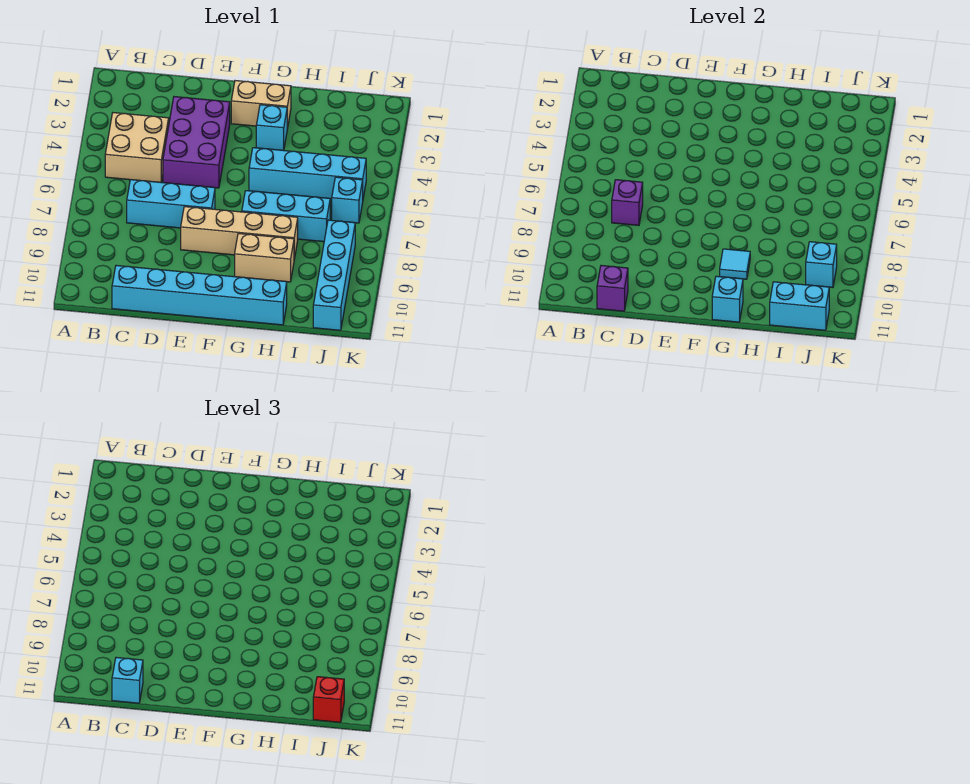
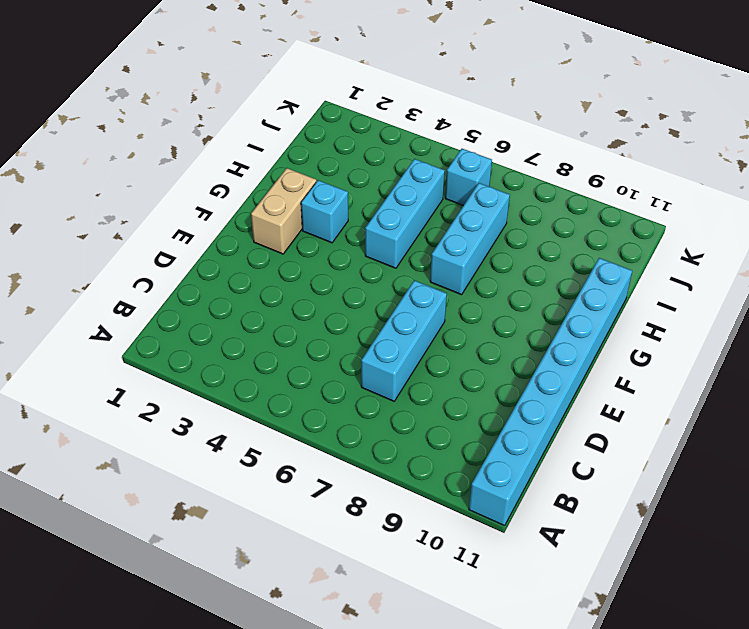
cyan 1x8 brick [469,258,632,526] -> cyan 1x6 brick [112,265,287,325]
cyan 1x3 brick [365,159,445,268] -> cyan 1x4 brick [249,148,366,199]
none -> tan 2x2 brick [105,113,169,182]
none -> purple 2x3 brick [163,97,230,188]
none -> tan 1x4 brick [181,207,298,259]

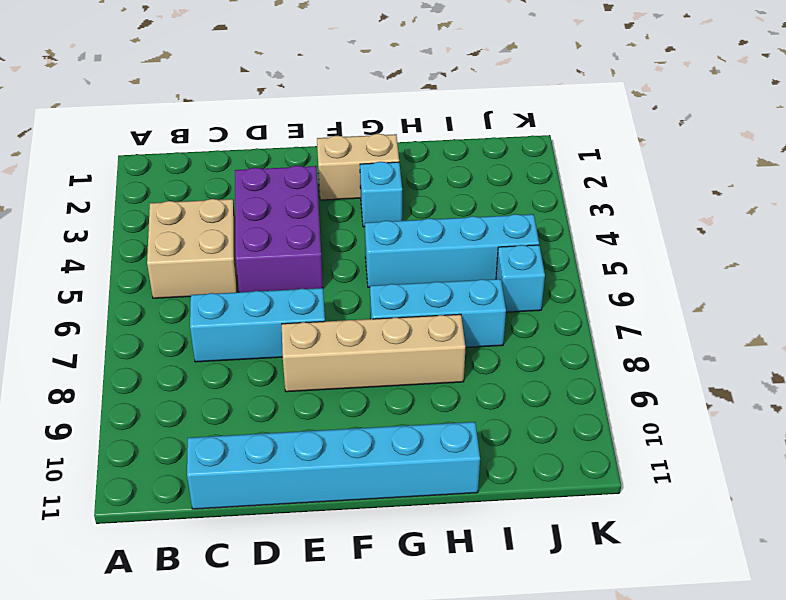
none -> tan 1x2 brick [235,233,294,282]
none -> cyan 1x4 brick [313,220,355,330]
none -> purple 1x1 brick [612,180,643,225]

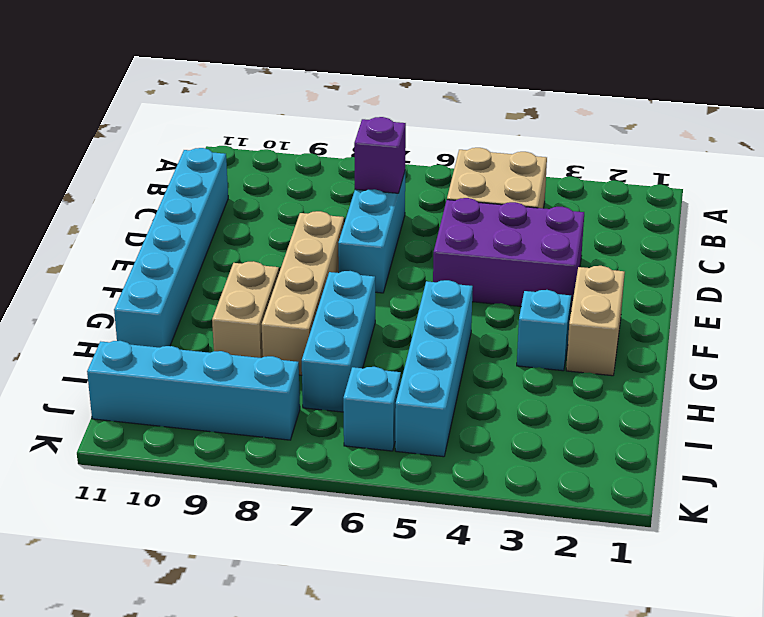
none -> purple 1x1 brick [597,265,628,311]
none -> cyan 1x1 tile [720,249,750,279]
none -> cyan 1x1 brick [712,276,743,322]

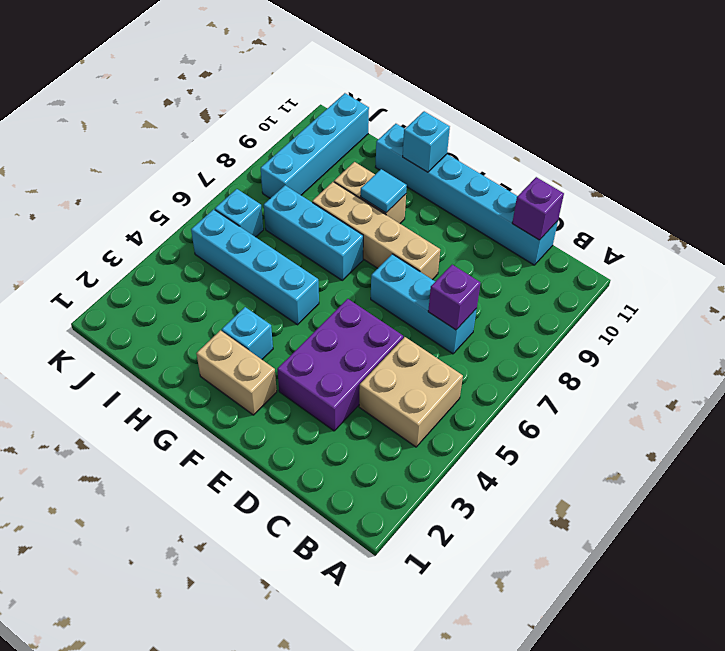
none -> cyan 1x2 brick [770,282,829,330]
none -> cyan 1x1 brick [806,242,837,287]
none -> cyan 1x1 brick [112,657,143,703]

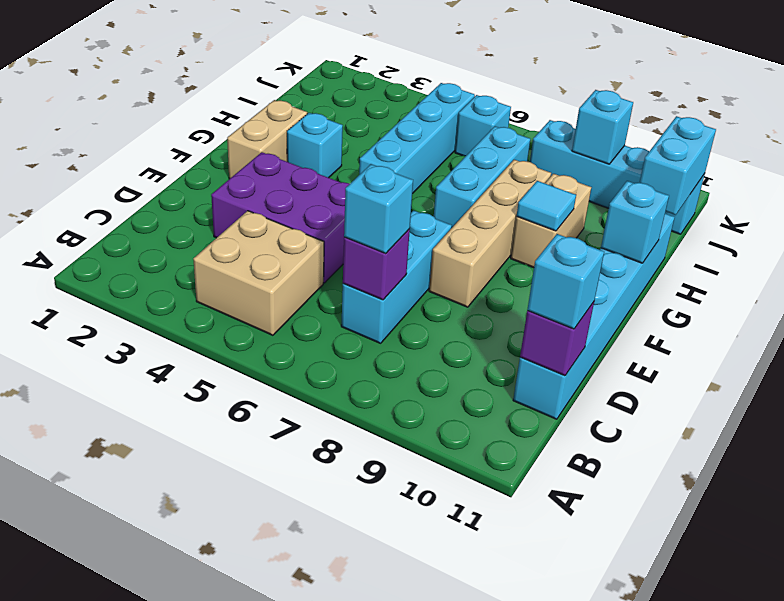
cyan 1x1 brick [344,164,413,254] -> none
none -> red 1x1 brick [313,677,344,722]

